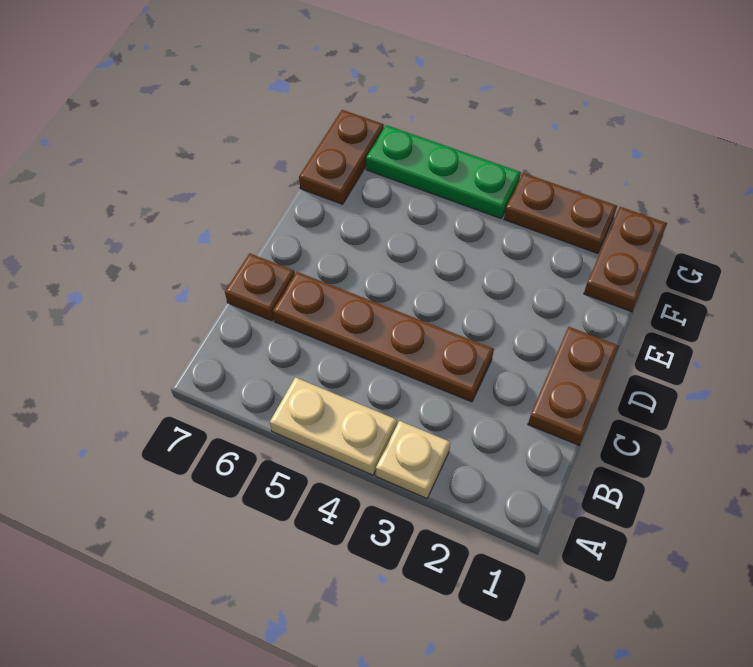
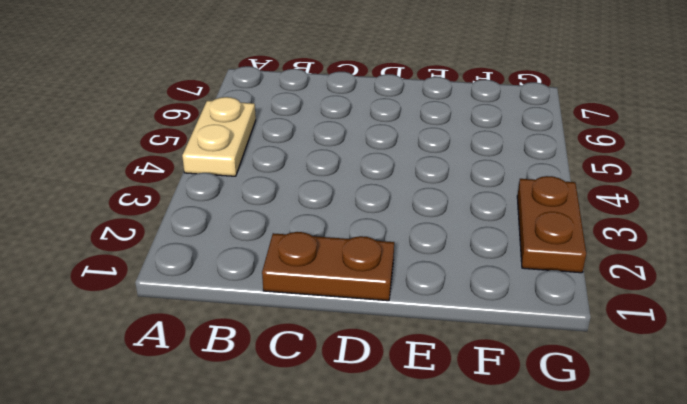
none -> tan 1x1 plate [376,421,451,498]
none -> brown 1x4 plate [273,272,494,402]

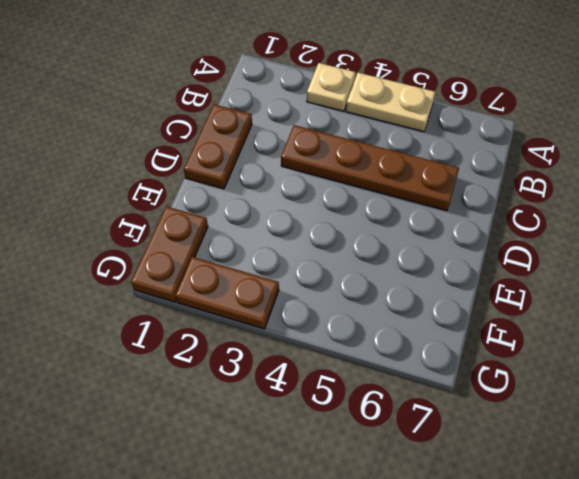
none -> brown 1x1 plate [225,253,295,321]
none -> brown 1x2 plate [299,110,384,204]

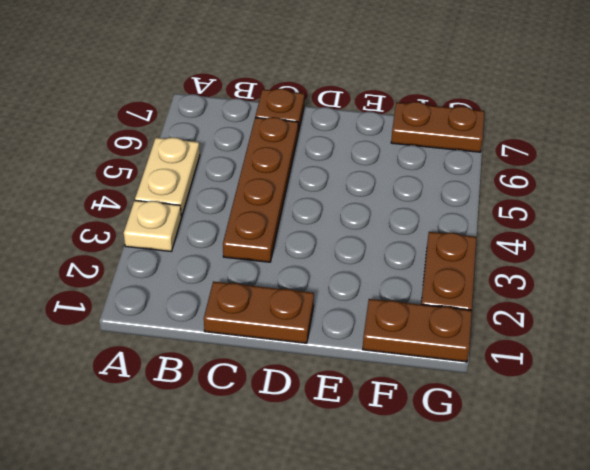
none -> green 1x3 plate [366,125,521,218]

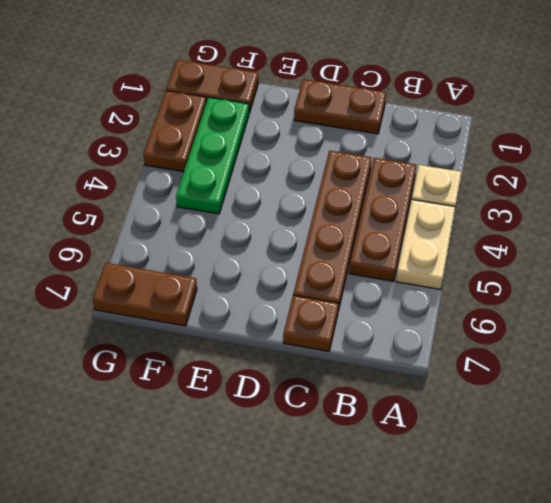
brown 1x3 plate [349,158,416,281] -> none
green 1x3 plate [176,97,249,214] -> green 1x3 plate moved to [366,125,521,218]

